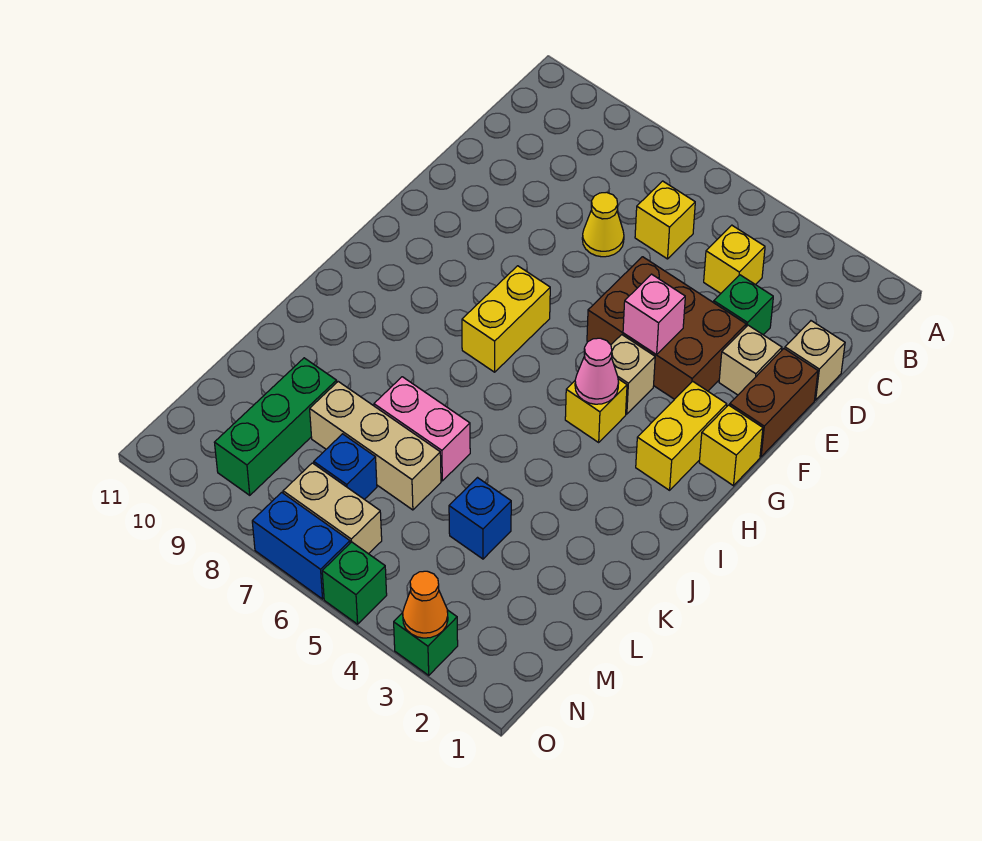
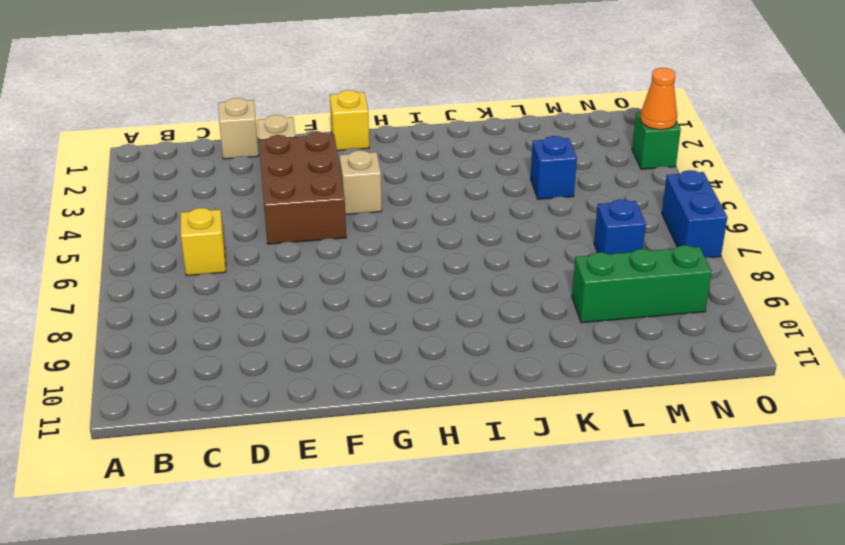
none -> yellow 1x1 brick [704,225,765,293]
none -> green 1x1 brick [714,275,773,335]
none -> yellow 1x1 cone [582,192,624,257]

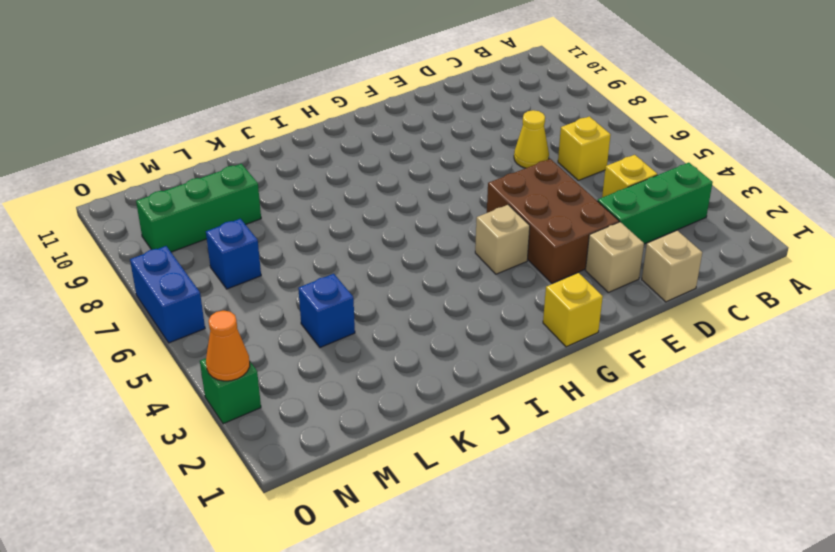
green 1x3 brick [598,163,713,244] -> green 1x1 brick [714,275,773,335]
none -> brown 1x2 brick [730,349,818,457]
none -> yellow 1x2 brick [636,381,727,490]
none -> yellow 1x2 brick [462,266,550,372]

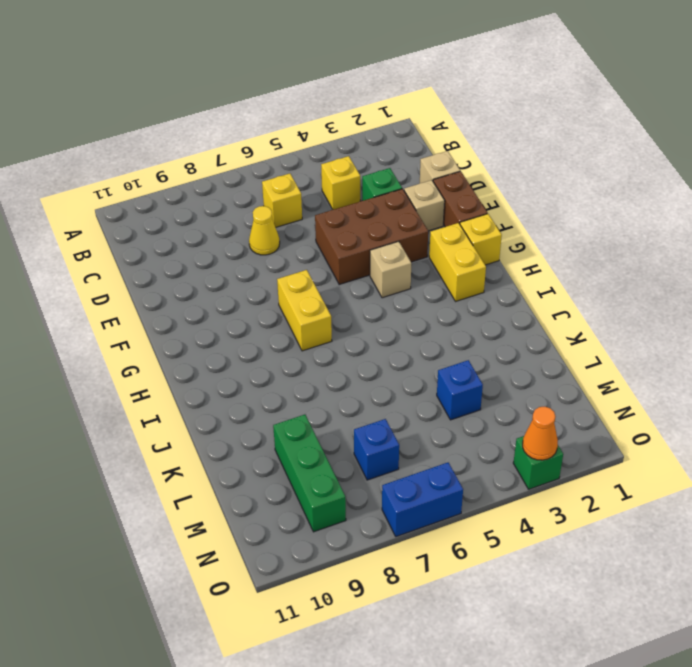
none -> yellow 1x1 brick [565,379,627,442]
none -> pink 1x2 brick [374,377,470,481]
none -> tan 1x3 brick [310,382,441,510]

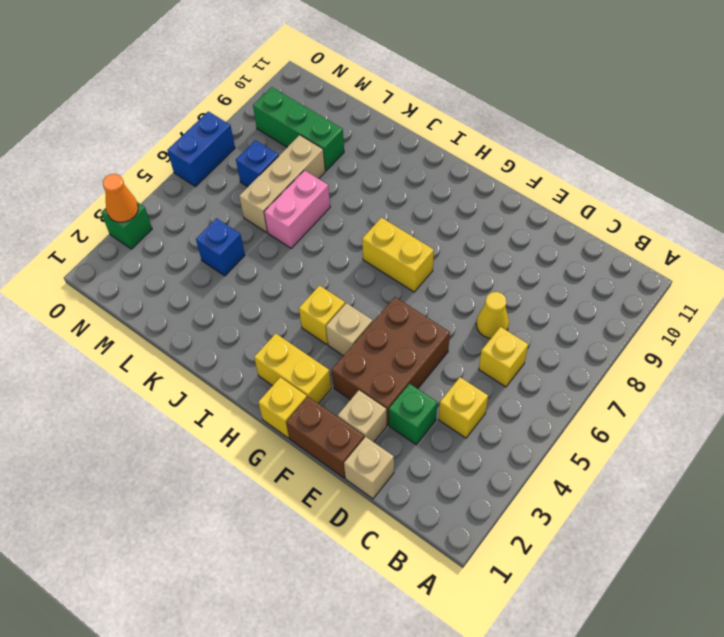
none -> tan 1x2 brick [283,463,382,554]
none -> green 1x1 brick [322,542,387,624]
none -> pink 1x1 brick [623,274,685,355]

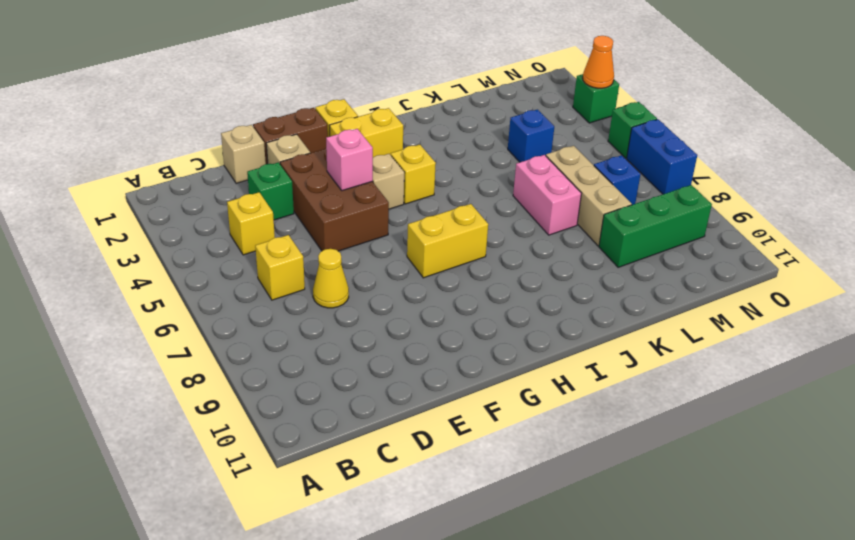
none -> tan 1x2 brick [283,463,382,554]
none -> pink 1x1 cone [575,338,619,404]

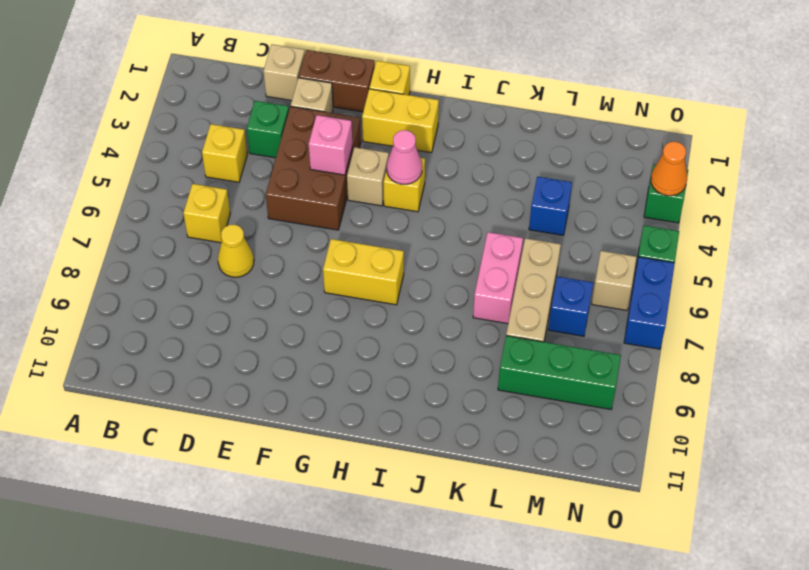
tan 1x1 brick [592,251,637,310] -> tan 1x2 brick [283,463,382,554]

